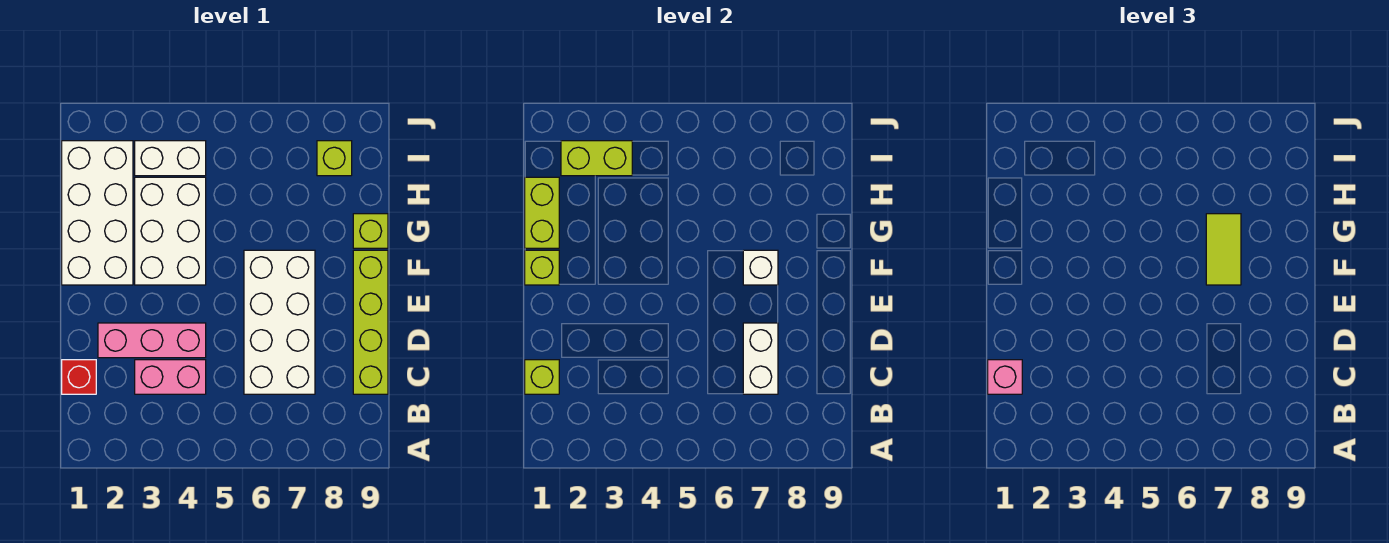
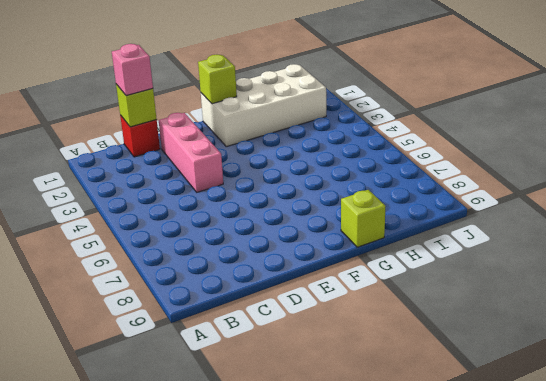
none -> pink 1x2 brick [135,360,206,394]
none -> white 2x4 brick [244,250,315,394]
none -> lime 1x4 brick [353,250,388,394]

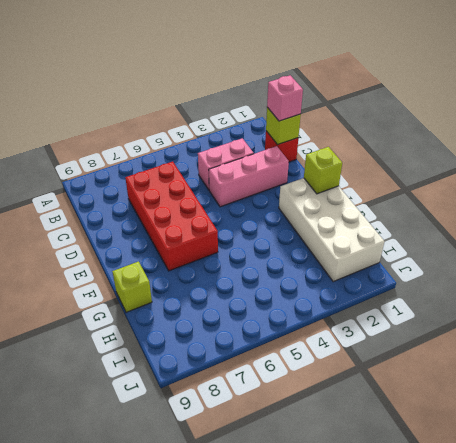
red 2x4 brick [125,162,218,271] -> white 2x4 brick [244,250,315,394]
none -> lime 1x4 brick [353,250,388,394]
none -> white 2x3 brick [135,177,206,285]
none -> white 1x2 brick [135,141,206,176]

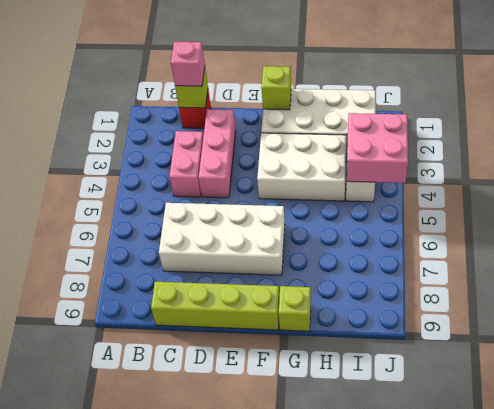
pink 2x2 brick [347,113,408,183] -> lime 1x2 brick [561,141,632,176]
none -> lime 1x1 brick [317,141,352,176]
none -> white 1x2 brick [743,323,778,394]
none -> white 1x1 brick [743,250,778,285]

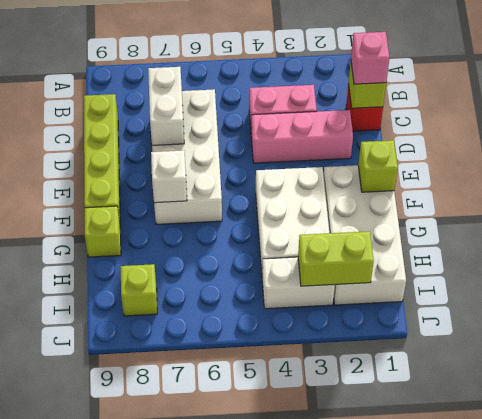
none -> lime 1x2 brick [525,177,559,248]
none -> lime 1x2 tile [1206,214,1241,285]

